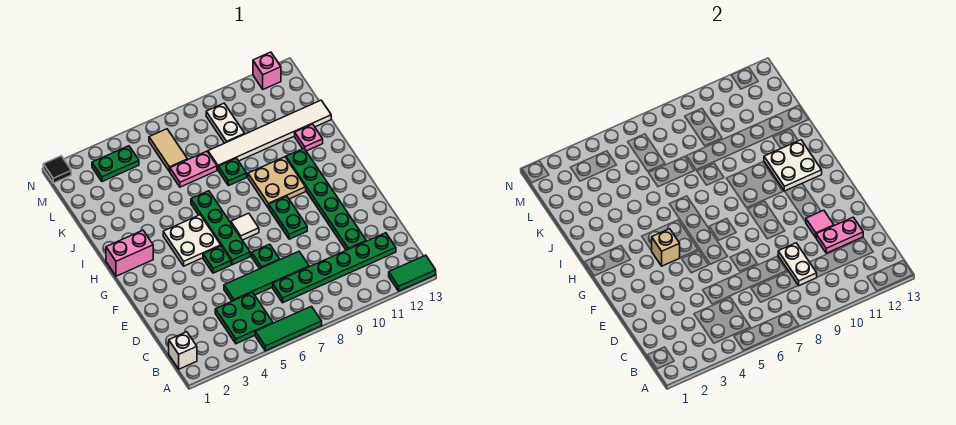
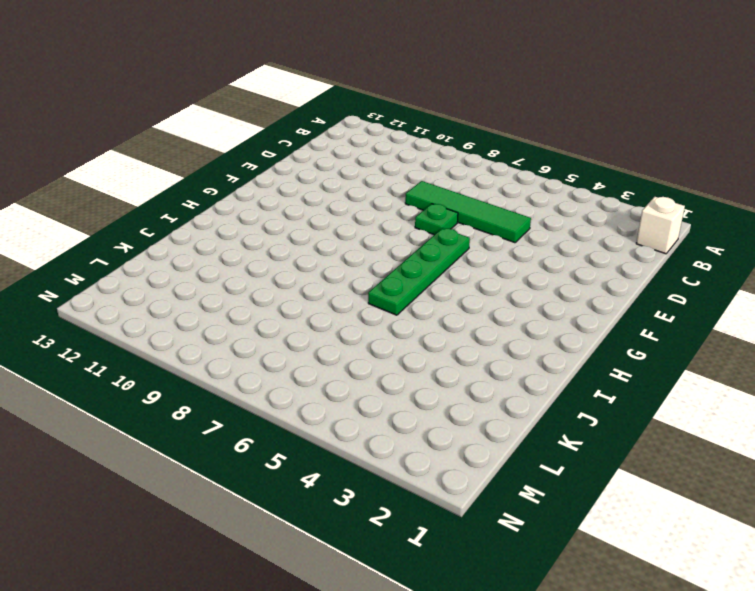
none -> green 1x3 tile [255,306,322,351]
none -> green 1x2 tile [389,255,436,291]
none -> green 2x2 plate [215,292,273,344]

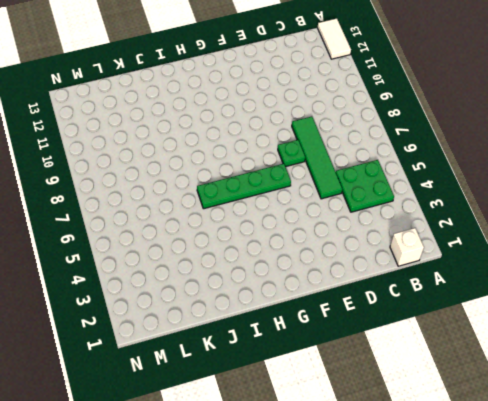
white 1x2 tile [318,18,351,59] -> green 1x2 tile [389,255,436,291]
none -> green 1x3 tile [255,306,322,351]
none -> green 1x6 plate [273,233,396,303]
none -> green 1x6 plate [286,148,366,250]

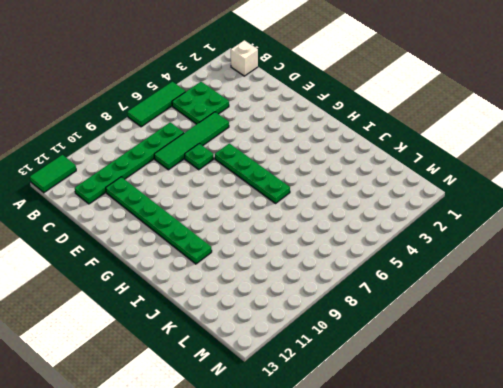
none -> green 1x1 plate [203,246,231,273]
none -> green 1x2 plate [269,196,307,239]
none -> white 2x2 plate [163,215,221,266]

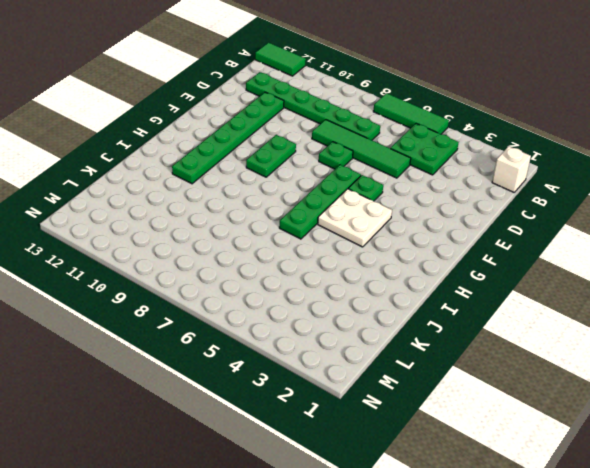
none -> white 1x1 tile [231,213,259,240]
none -> pink 1x2 brick [106,230,153,276]
none -> tan 2x2 plate [248,157,306,208]

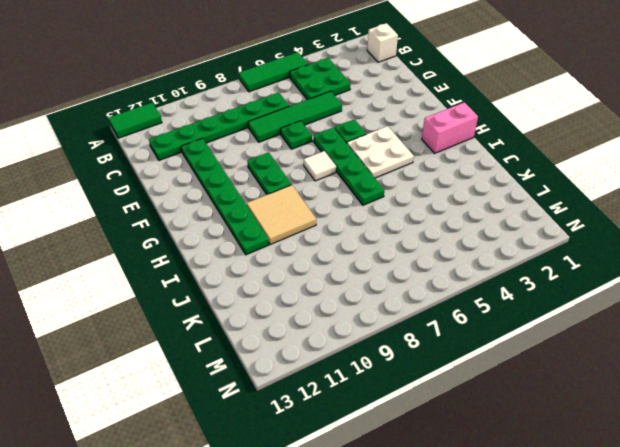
tan 2x2 tile [247,185,316,245] -> tan 2x2 plate [248,157,306,208]
none -> green 1x1 plate [218,158,247,186]
none -> pink 1x1 plate [295,124,323,151]
none -> pink 1x2 plate [170,151,217,187]

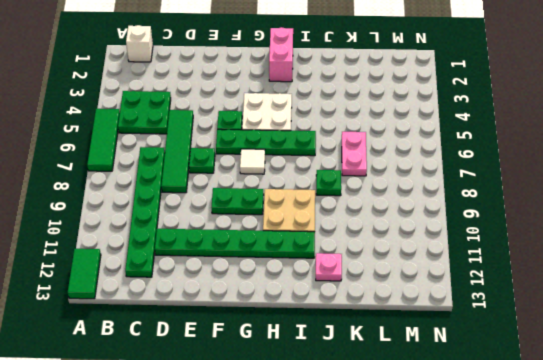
none -> white 1x6 tile [208,100,331,170]
none -> tan 1x2 tile [149,129,188,172]
none -> white 1x2 plate [206,103,245,143]

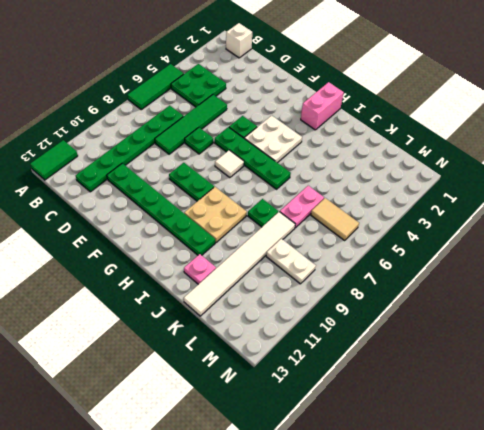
none -> green 1x2 plate [92,146,139,182]
none -> black 1x1 tile [43,156,71,183]
none -> pink 1x1 brick [253,52,281,89]

